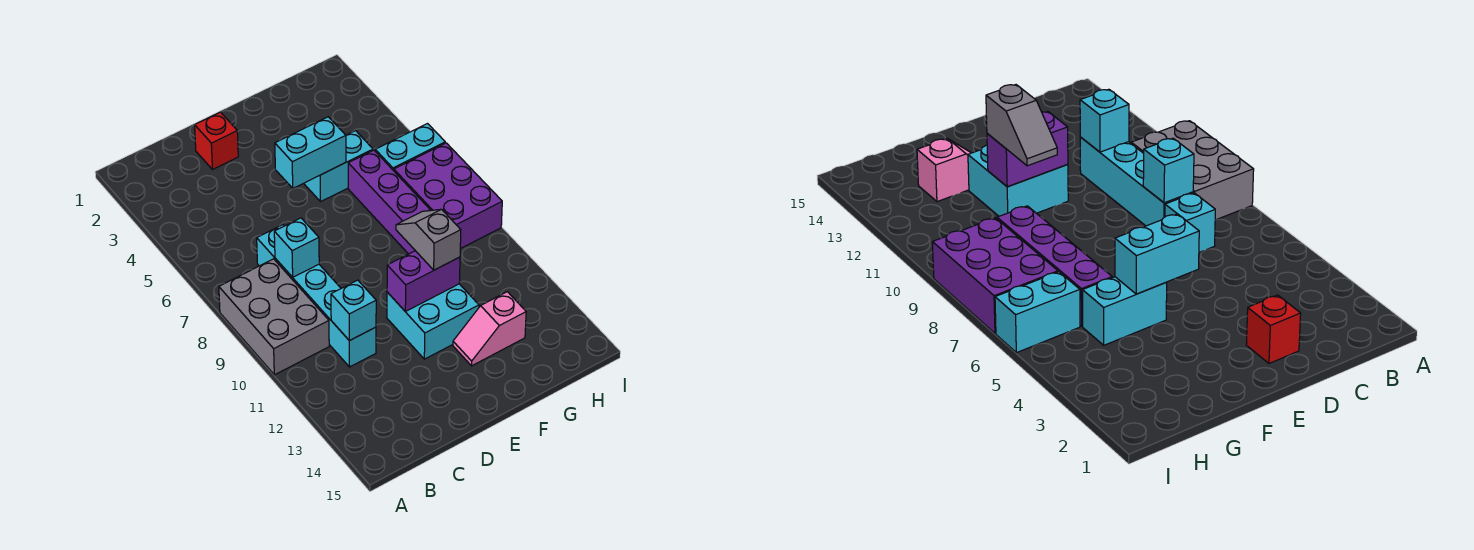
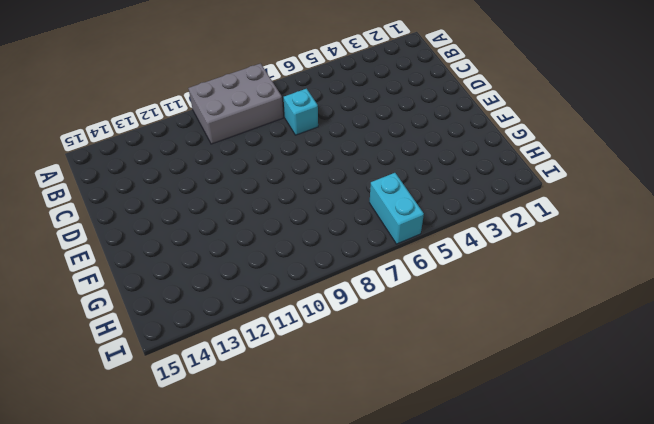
none -> cyan 1x4 brick [275,258,376,367]
none -> red 1x1 brick [195,112,238,170]
none -> cyan 2x2 brick [387,284,479,359]

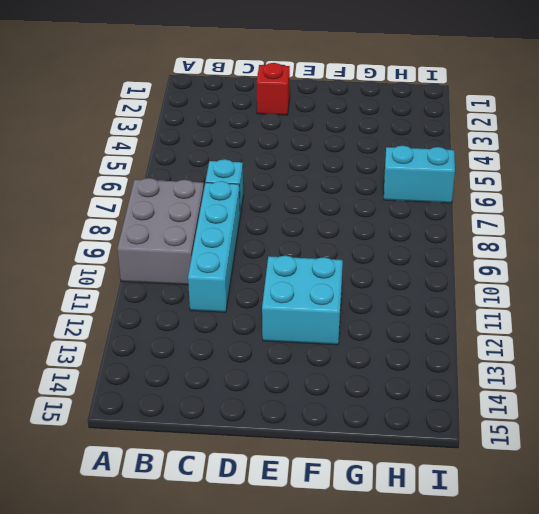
none -> cyan 1x2 brick [304,131,373,202]
none -> pink 1x2 slope [453,292,526,366]
none -> purple 1x4 brick [348,150,431,254]

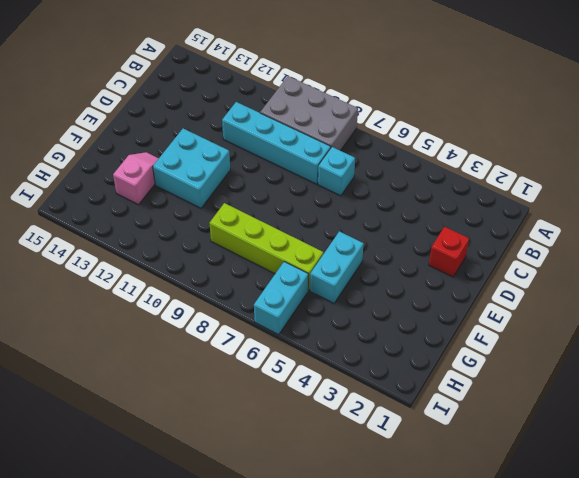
lime 1x4 brick [210,203,323,291] -> purple 1x4 brick [348,150,431,254]
none -> purple 2x3 brick [394,143,502,249]
none -> cyan 1x1 brick [274,218,319,277]
none -> cyan 1x1 brick [331,280,376,341]

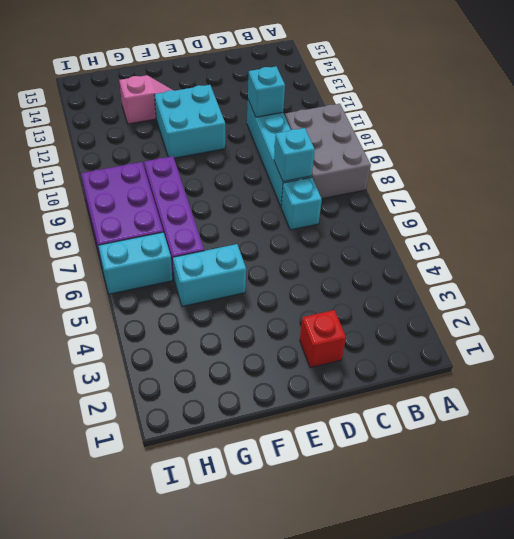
none -> cyan 1x2 brick [275,117,346,188]
none -> purple 1x2 brick [387,251,460,311]
none -> grey 1x2 slope [396,209,461,270]

